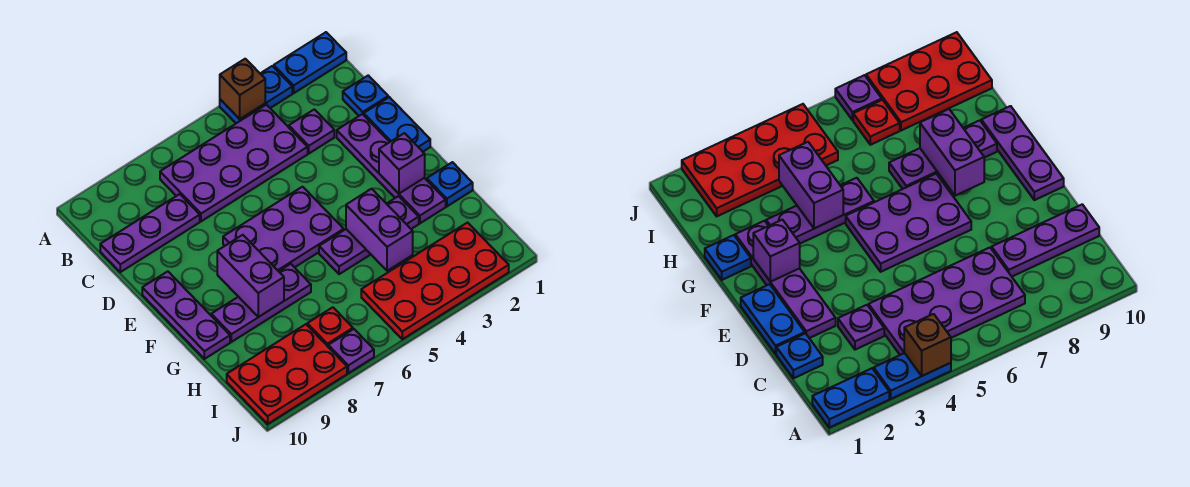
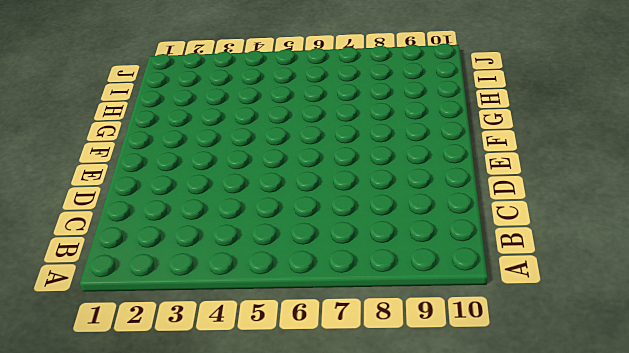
none -> blue 1x2 plate [274,32,346,93]
none -> blue 1x2 plate [220,66,292,123]
none -> purple 2x4 plate [160,105,308,221]

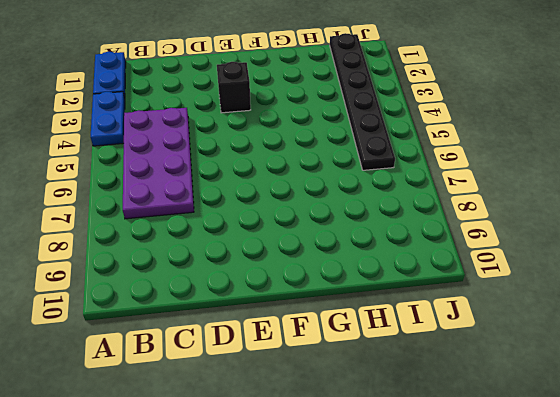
black 1x1 brick [217,62,251,113] -> none
black 1x6 plate [330,33,395,170] -> red 2x4 plate [361,223,509,339]
none -> blue 1x1 plate [343,76,388,116]
none -> purple 1x1 plate [289,109,334,153]
none -> purple 1x3 plate [100,194,200,272]

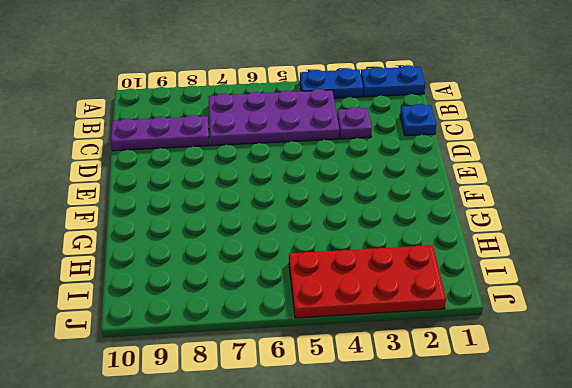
none -> blue 1x2 plate [364,97,430,152]
none -> purple 1x4 plate [337,114,446,223]
none -> purple 2x3 plate [223,187,344,271]

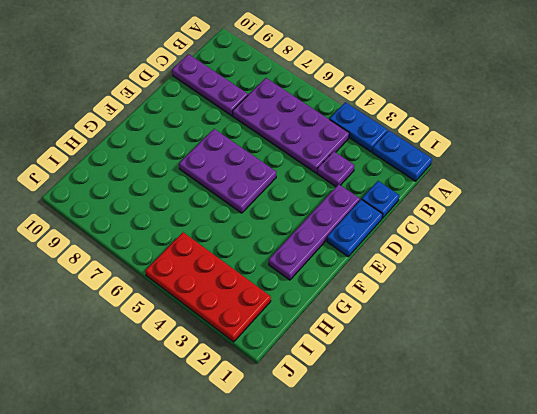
none -> purple 1x3 plate [142,271,230,359]
none -> blue 1x1 plate [427,162,473,206]
none -> purple 1x3 plate [319,196,419,274]

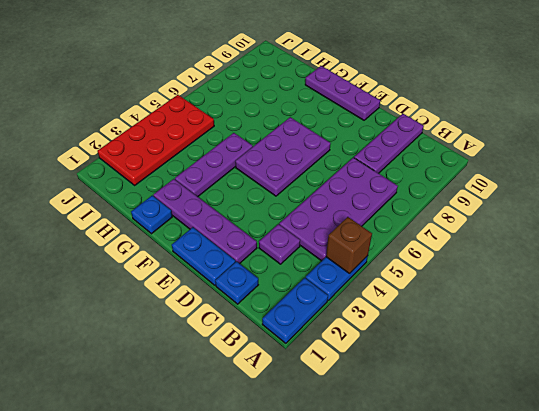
none -> purple 1x3 plate [211,264,311,342]
none -> red 1x1 plate [307,307,353,346]
none -> red 2x3 plate [227,324,347,424]

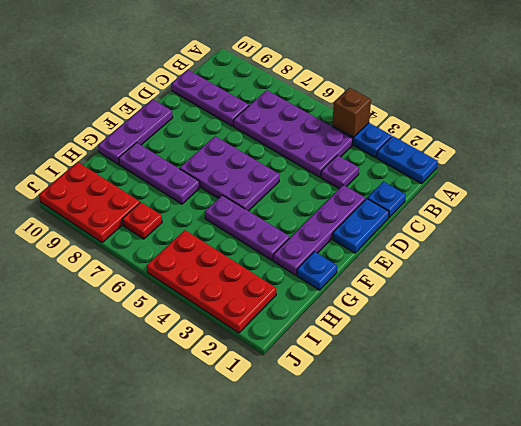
none -> purple 1x1 plate [328,329,374,373]
none -> purple 1x1 brick [379,133,425,193]
none -> purple 1x2 brick [217,235,284,317]

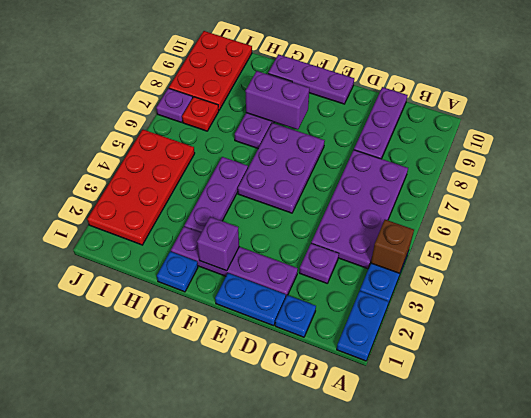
none -> purple 1x2 brick [346,189,413,271]

